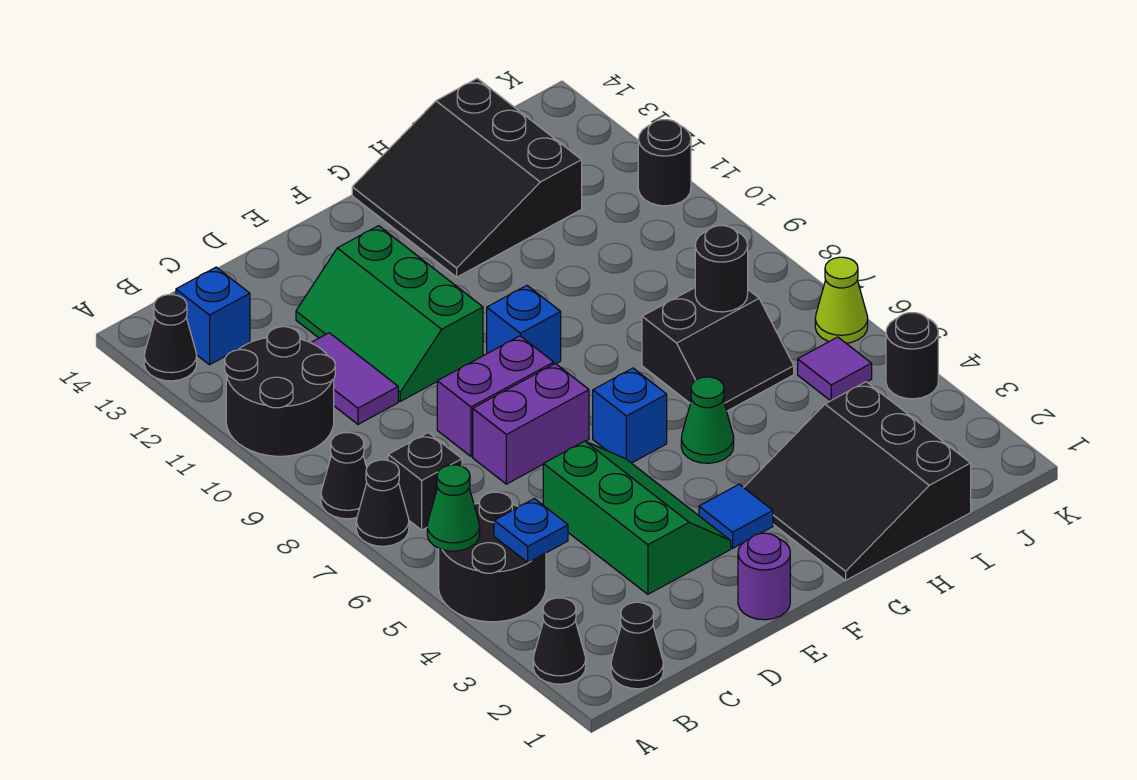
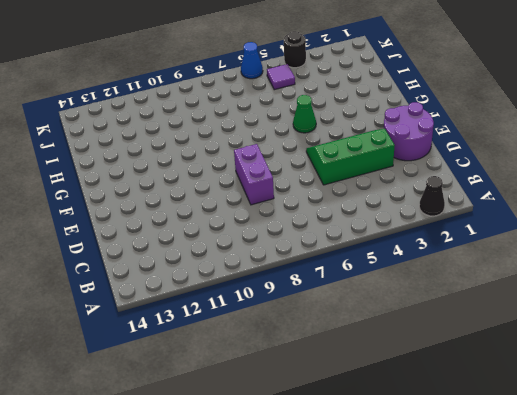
purple 2x2 round brick [384,102,434,161] -> purple 1x1 round brick [738,533,790,620]
blue 1x1 cone [241,42,263,79] -> lime 1x1 cone [815,257,868,343]
none -> black 2x2 round brick [439,492,546,622]
none -> black 1x1 cone [356,460,409,546]
none -> black 1x1 cone [321,433,367,519]

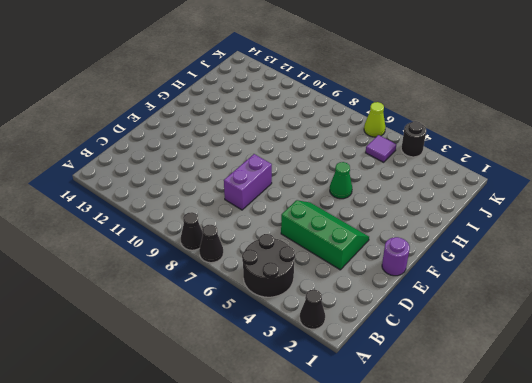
none -> black 2x2 round brick [225,327,335,456]
none -> black 1x1 cone [144,295,197,381]
none -> black 1x1 cone [611,602,663,689]

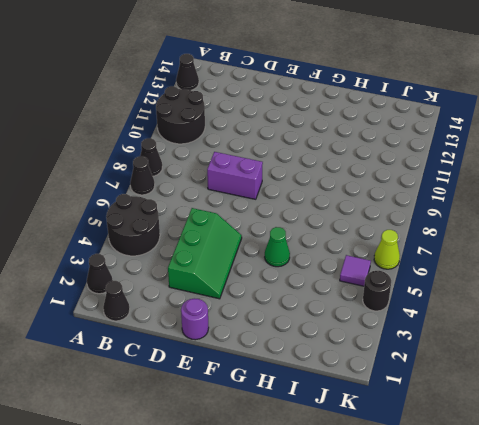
none -> black 1x1 brick [388,433,462,530]
none -> blue 1x1 brick [176,267,250,365]
none -> purple 1x2 tile [311,333,398,424]

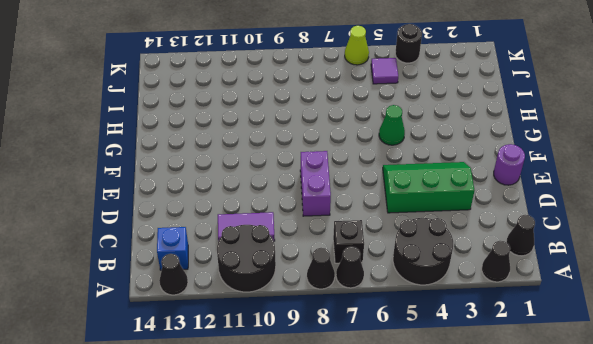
none -> purple 1x2 brick [473,364,589,484]
none -> green 2x3 slope [296,226,483,401]
none -> blue 1x1 tile [699,484,773,548]

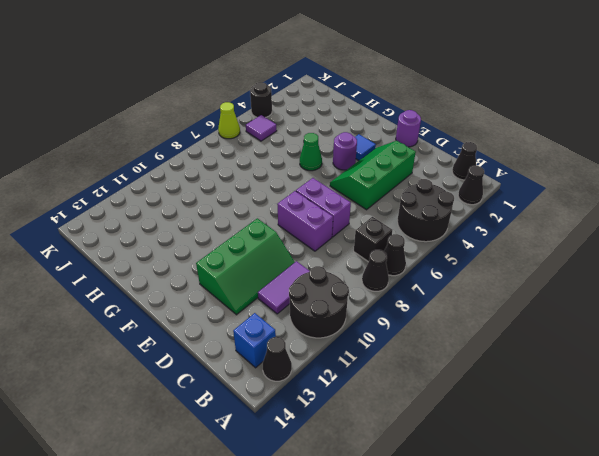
purple 1x1 round brick [333,132,357,170] -> none
none -> blue 1x1 brick [593,368,667,463]
none -> blue 1x1 brick [487,286,561,364]
none -> black 3x3 slope [744,382,971,580]

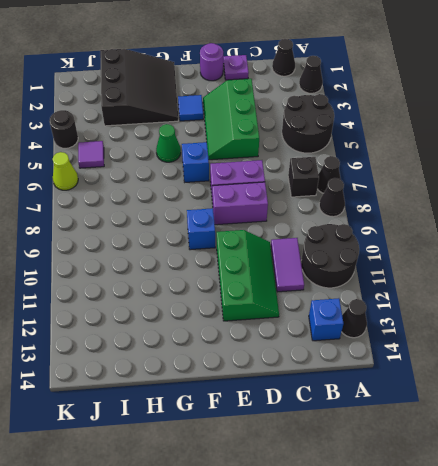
purple 1x1 plate [223,55,249,80] -> none
none -> black 3x3 slope [352,79,582,277]
none -> black 2x2 slope [642,288,794,411]
none -> black 1x1 round brick [638,120,691,206]

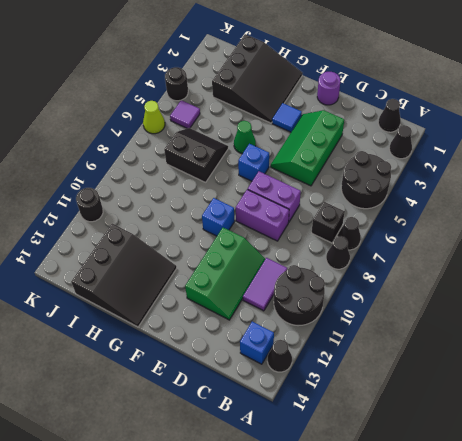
none -> green 1x1 cone [427,465,480,551]
none -> blue 1x1 plate [494,499,568,563]
none -> black 1x1 round brick [695,226,748,312]

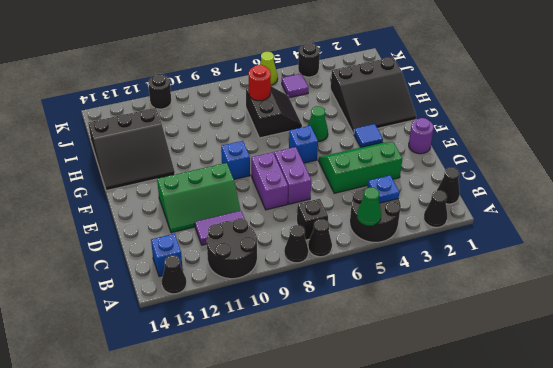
red 1x1 round brick [249,65,271,101] -> black 1x1 round brick [695,226,748,312]

